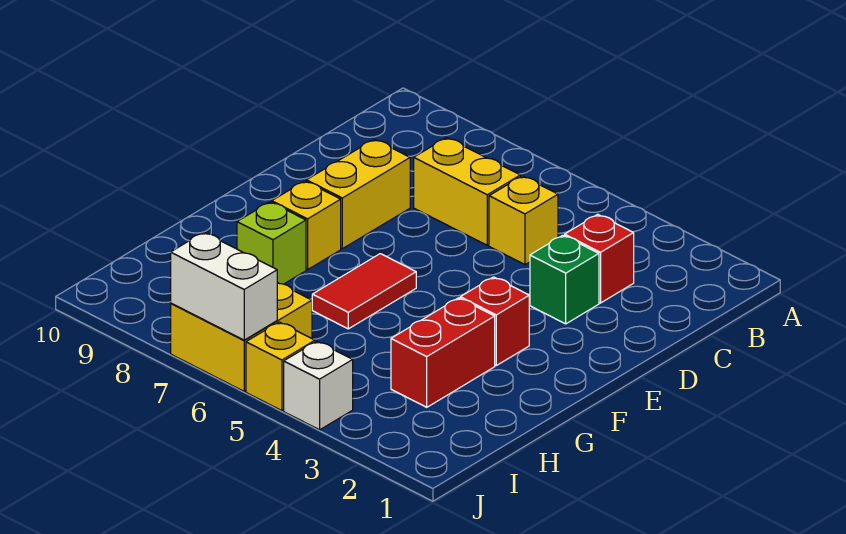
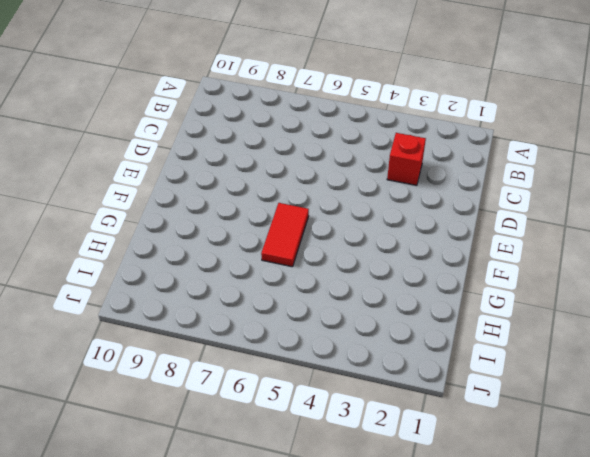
none -> yellow 1x1 brick [489,176,558,265]
none -> yellow 1x2 brick [414,138,520,245]
none -> green 1x1 brick [530,235,599,324]

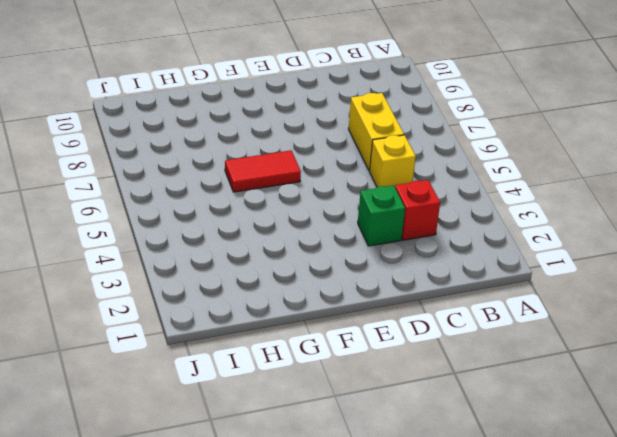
none -> yellow 1x2 brick [306,139,410,249]
none -> red 1x1 brick [460,277,529,365]
none -> yellow 1x1 brick [272,181,341,270]

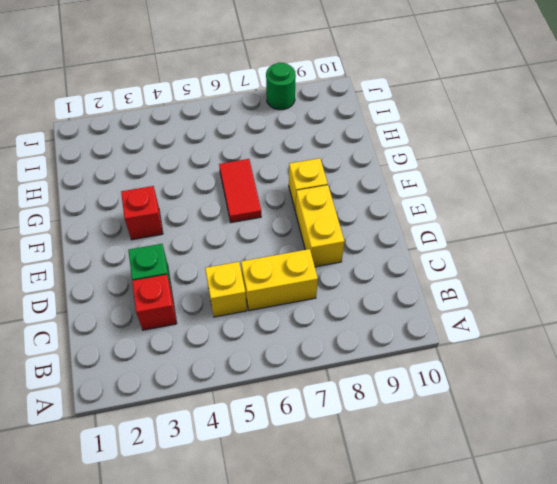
green 1x1 round brick [266,63,296,110] -> none
none -> red 1x2 brick [391,298,495,407]
none -> lime 1x1 brick [237,202,306,284]
none -> yellow 2x2 brick [171,283,312,391]

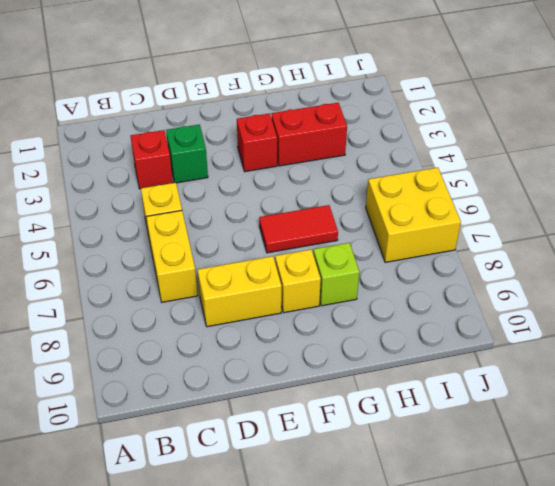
none -> white 1x1 brick [284,341,353,430]
none -> yellow 1x1 brick [246,322,315,411]
none -> white 1x2 brick [171,232,277,340]

